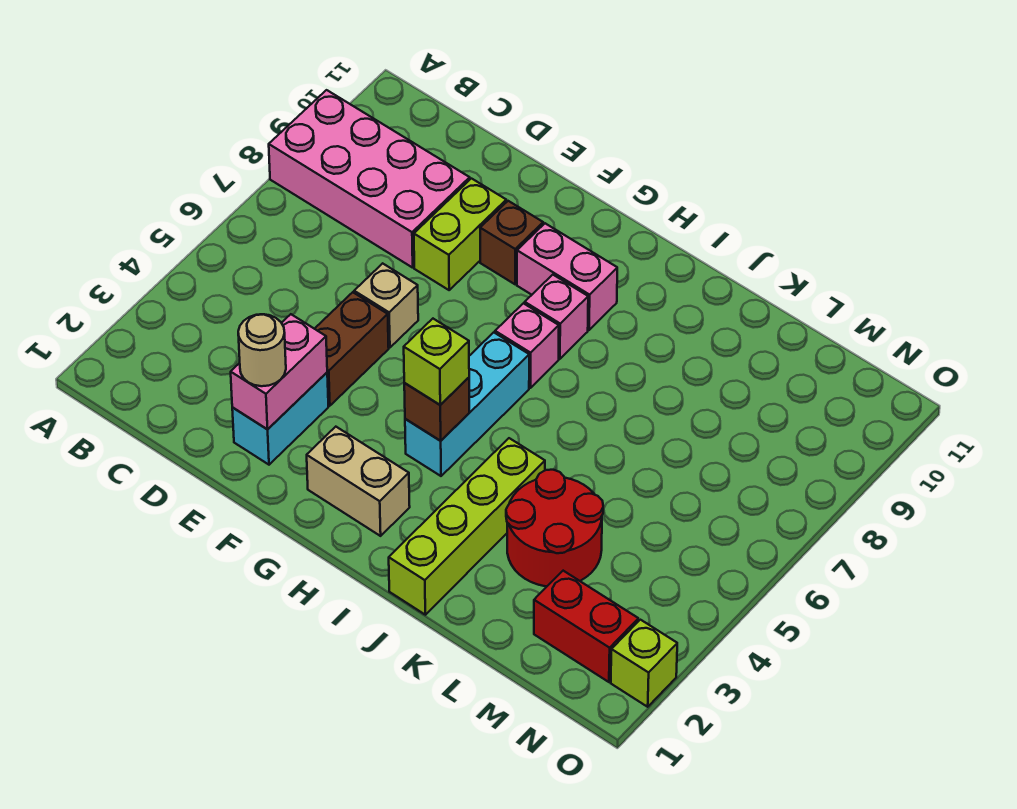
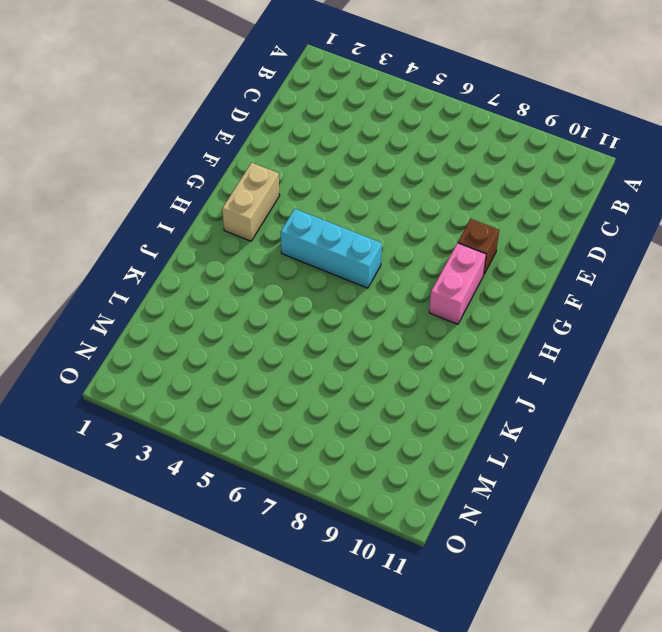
none -> pink 2x4 brick [269,90,470,268]
none -> cyan 1x2 brick [232,373,328,465]
none -> brown 1x2 brick [315,292,389,406]

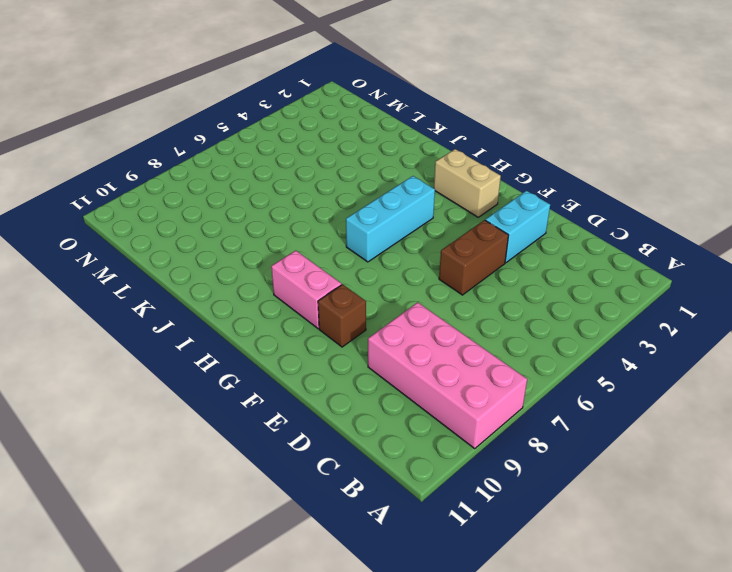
none -> tan 1x1 brick [354,263,418,348]
none -> lime 1x2 brick [414,179,506,290]
none -> pink 1x1 brick [495,303,559,388]

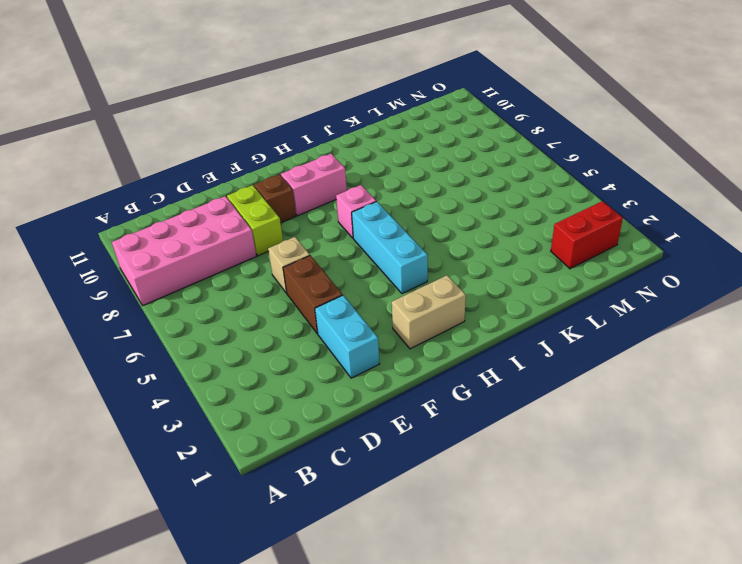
none -> pink 1x1 brick [525,275,588,359]
none -> lime 1x4 brick [389,438,545,615]
none -> red 2x2 round brick [506,470,603,586]

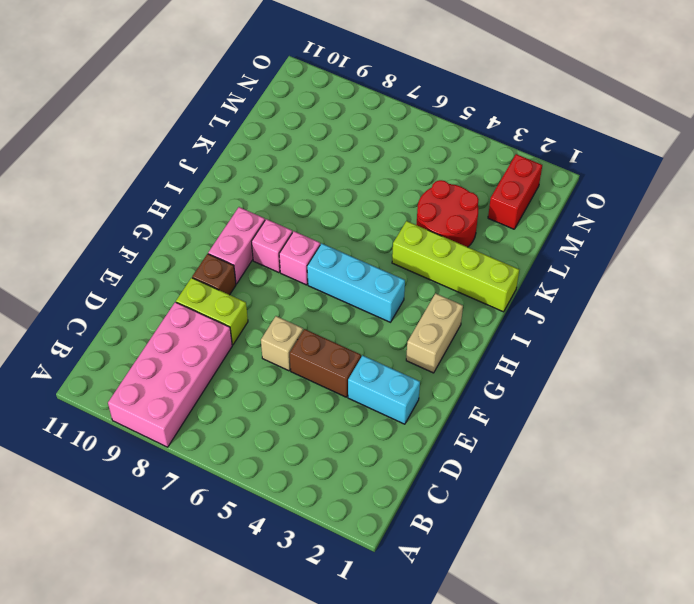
none -> lime 1x1 brick [611,620,677,707]
none -> pink 1x2 brick [231,314,327,429]
none -> brown 1x1 brick [404,378,469,441]

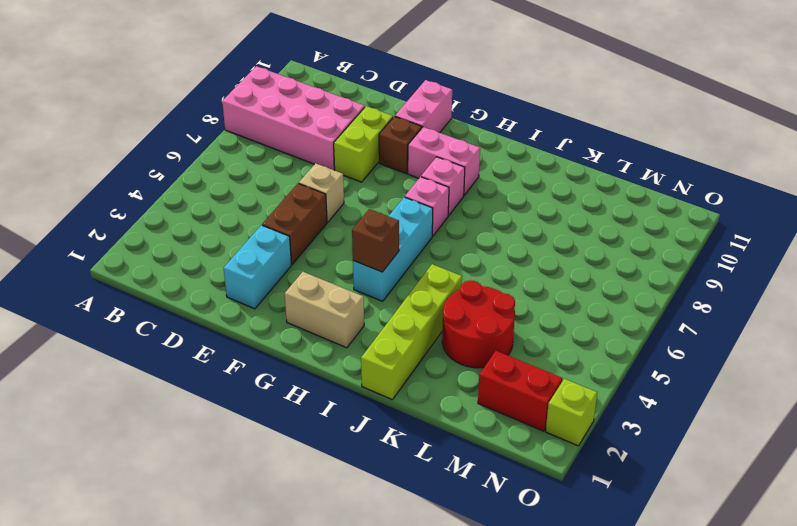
pink 1x2 brick [395,80,452,133] -> pink 1x2 brick moved to [231,314,327,429]
none -> tan 1x1 round brick [238,314,286,386]
none -> lime 1x1 brick [404,319,469,405]

